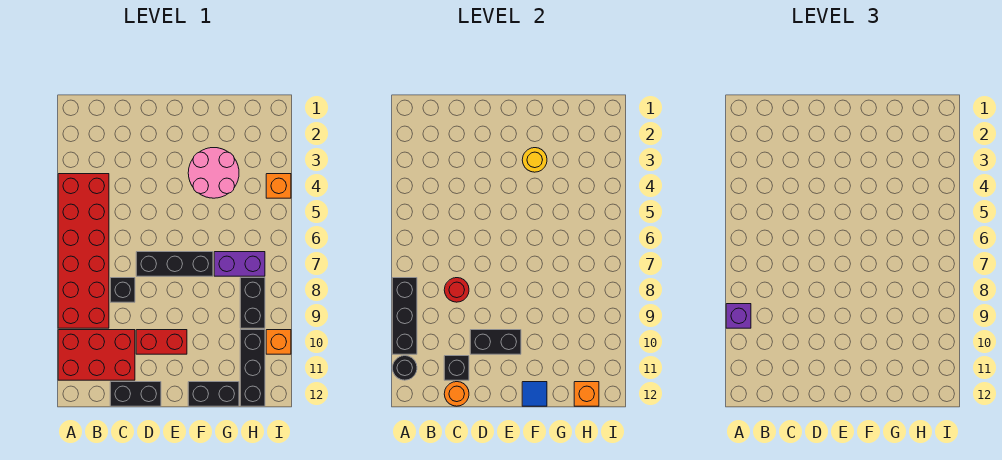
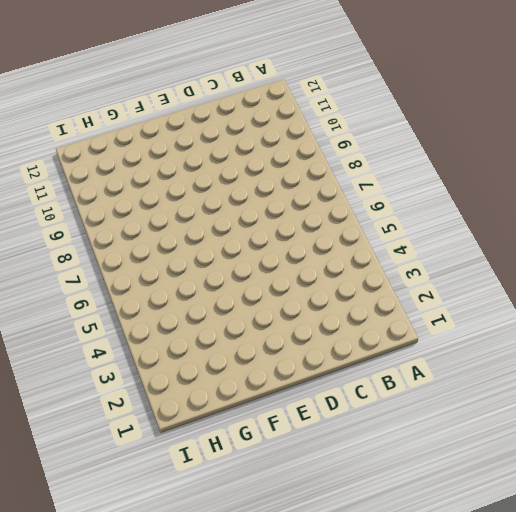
none -> red 2x6 brick [58,174,109,328]
none -> red 2x3 brick [58,330,135,380]
none -> black 1x1 brick [110,278,135,302]

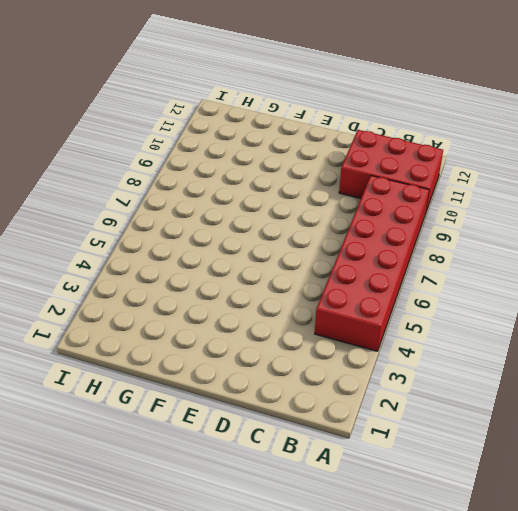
none -> black 1x1 brick [110,278,135,302]
none -> black 1x2 brick [110,382,161,406]
none -> black 1x3 brick [136,252,213,276]

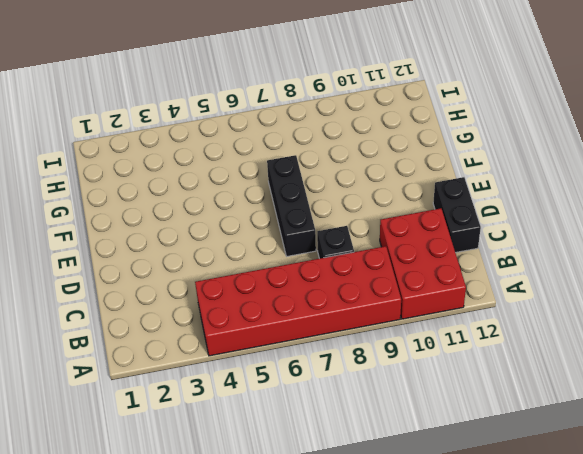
none -> red 1x2 brick [136,330,187,354]
none -> pink 2x2 round brick [188,148,239,198]
none -> black 1x2 brick [188,382,239,406]

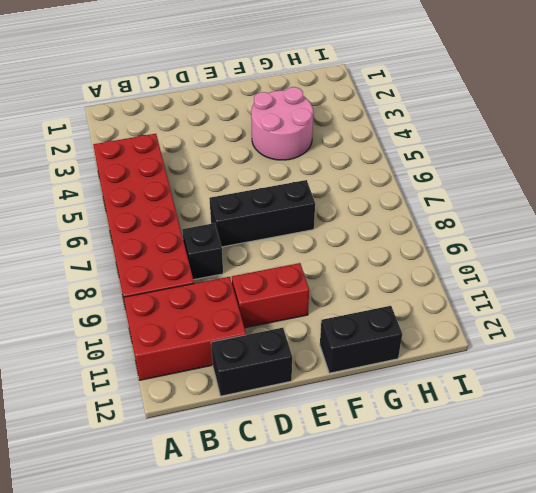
none -> purple 1x2 brick [214,252,265,276]
none -> black 1x2 brick [240,278,265,328]
none -> black 1x3 brick [240,330,265,406]

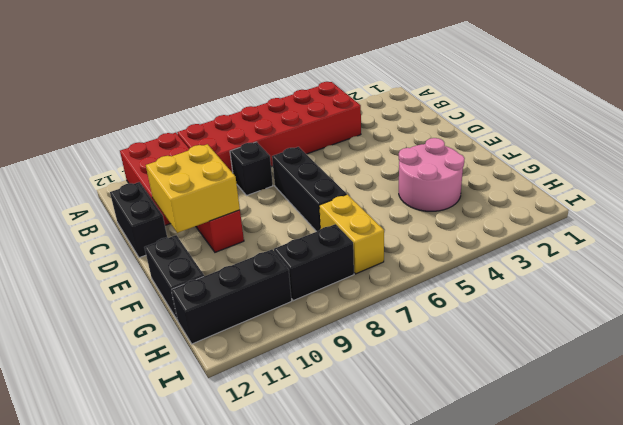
yellow 2x2 brick [146,144,240,233] -> black 1x2 brick [470,330,521,354]
yellow 1x2 brick [319,194,384,274] -> purple 1x2 brick [214,252,265,276]
none -> orange 1x1 brick [266,174,291,198]
none -> orange 1x1 brick [266,330,291,354]
none -> black 1x3 brick [392,278,417,354]

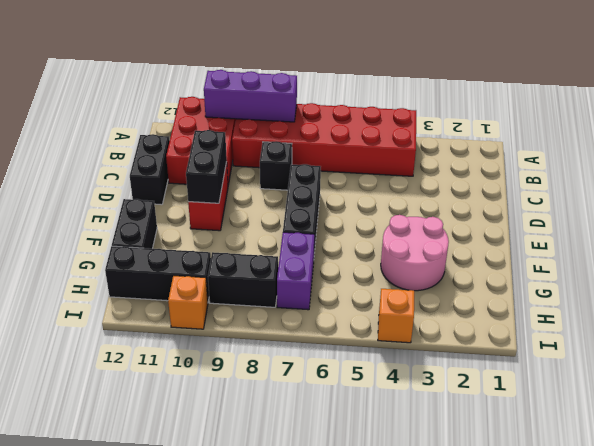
purple 1x3 brick [204,70,297,122] -> black 1x3 brick [392,278,417,354]
none -> black 1x1 round brick [392,356,417,380]
none -> red 1x1 round brick [444,278,469,302]
none -> black 1x1 brick [444,356,469,380]

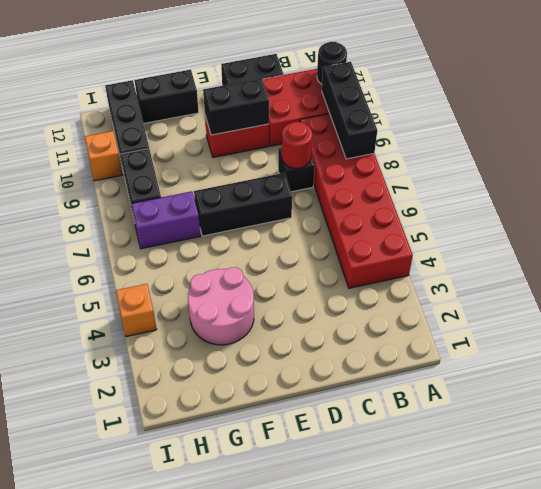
none -> black 1x1 brick [444,356,469,380]
none -> orange 1x1 round brick [444,382,469,406]
none -> yellow 1x1 round brick [522,148,547,172]

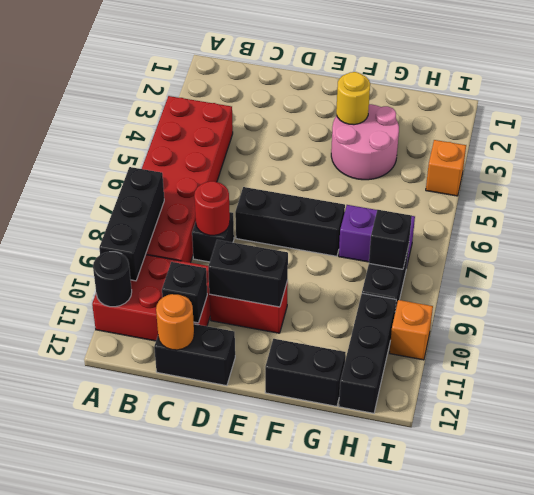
black 1x1 brick [369,210,412,269] -> none
none -> blue 1x1 tile [522,382,547,406]
none -> orange 1x1 brick [574,382,599,406]
none -> purple 1x1 brick [726,304,751,328]

